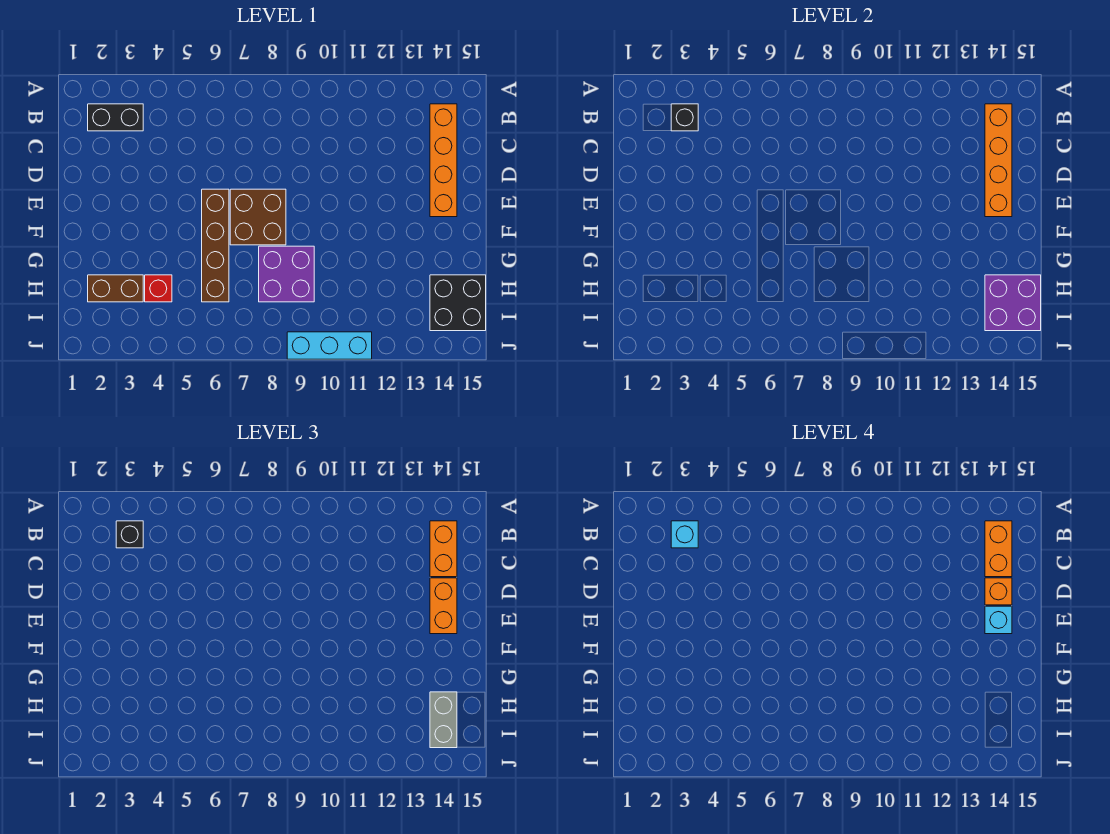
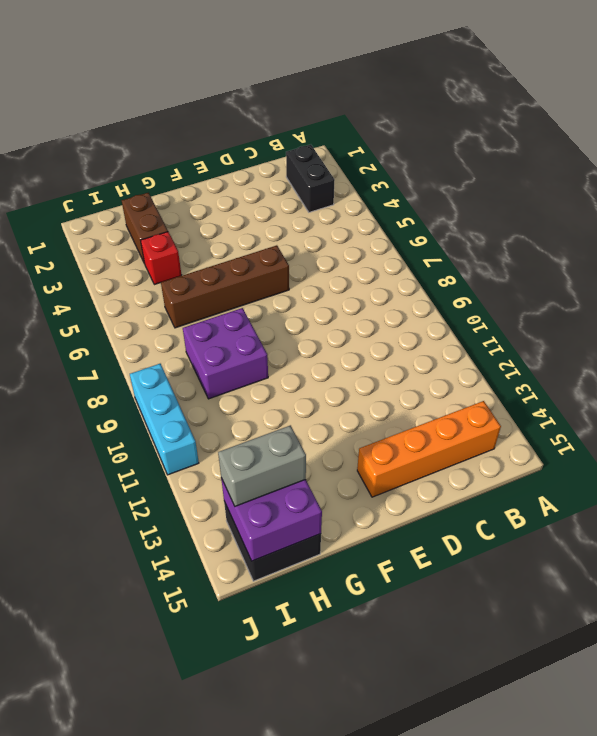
none -> brown 2x2 brick [230,189,286,245]
none -> black 1x1 brick [671,104,698,131]
none -> orange 1x4 brick [985,104,1012,217]

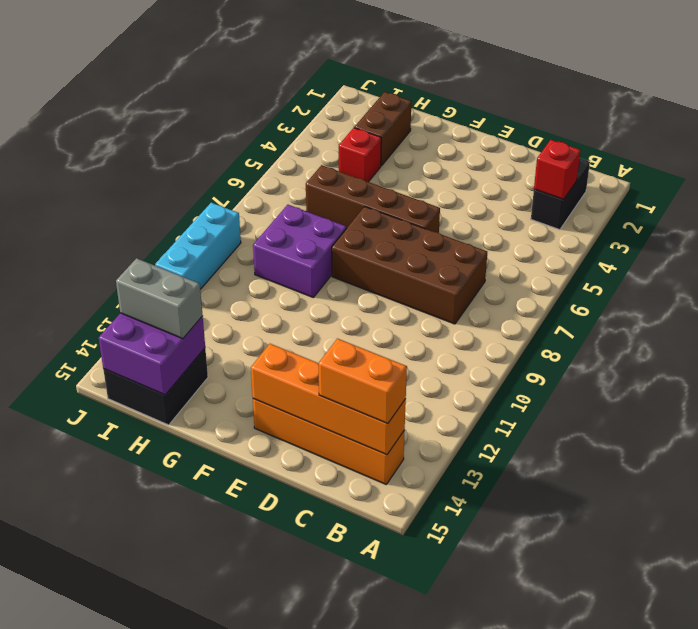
red 1x1 brick [534,140,581,199] -> black 1x1 brick [671,104,698,131]
brown 2x4 brick [332,207,487,324] -> brown 2x2 brick [230,189,286,245]
none -> black 1x1 brick [116,521,143,548]
none -> orange 1x2 brick [430,578,457,634]
none -> cyan 1x1 brick [671,521,698,548]

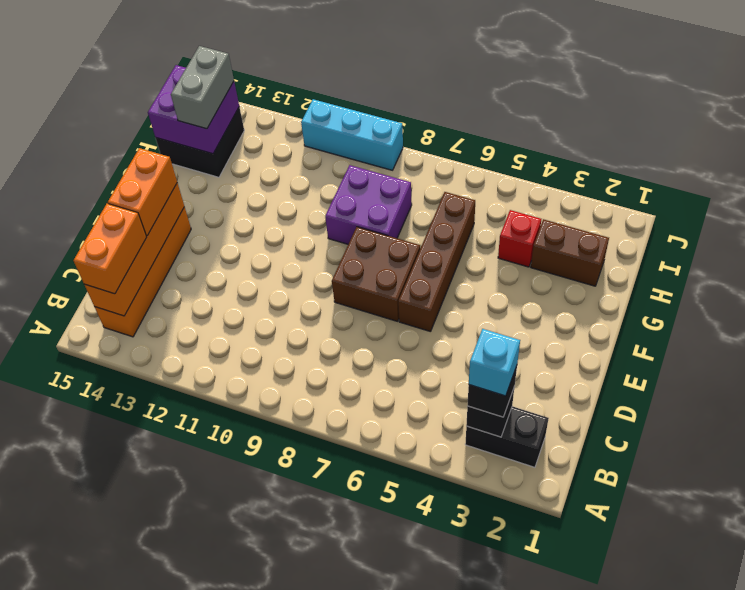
none -> orange 1x2 brick [985,521,1012,577]
none -> orange 1x1 brick [985,578,1012,605]
none -> cyan 1x1 brick [985,606,1012,634]

